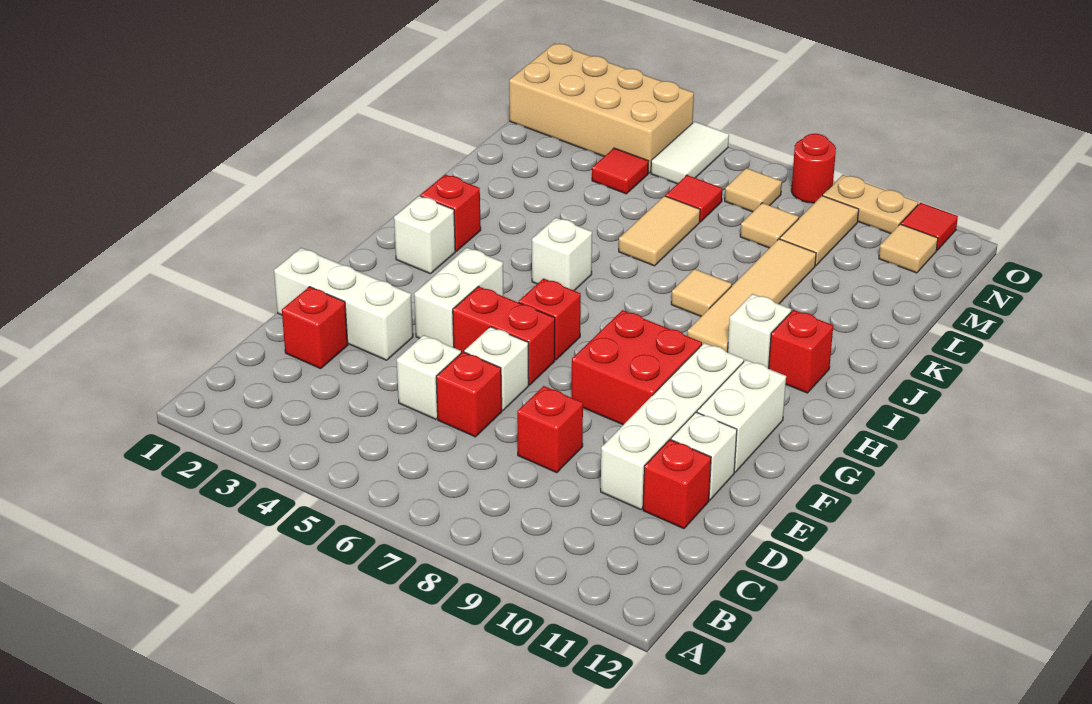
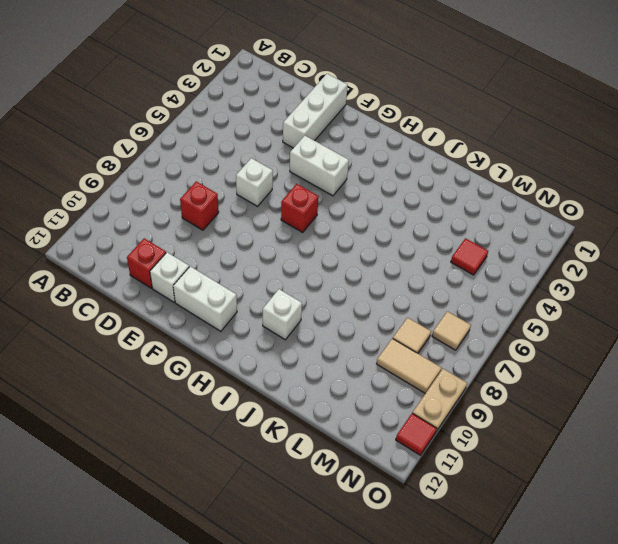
none -> red 1x1 brick [282,287,348,369]
none -> white 1x1 brick [397,335,461,419]
none -> red 1x1 brick [436,352,502,437]
none -> white 1x4 brick [601,343,744,510]

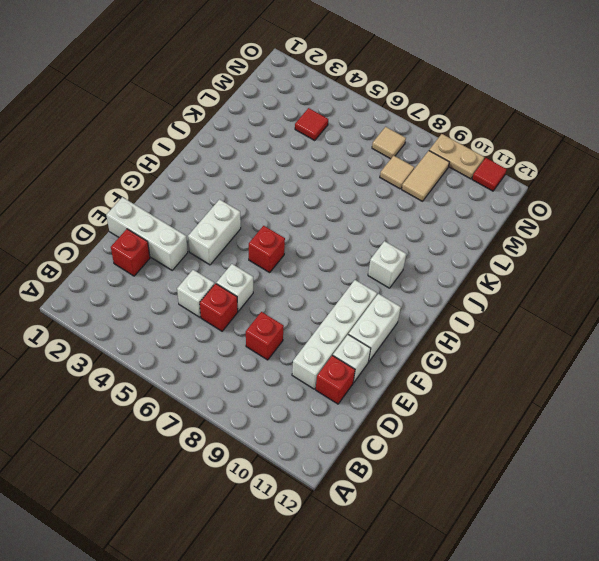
none -> red 1x2 brick [453,286,555,385]
none -> red 2x2 brick [572,310,702,425]
none -> white 1x1 brick [394,196,455,274]
none -> red 1x1 brick [420,175,481,251]

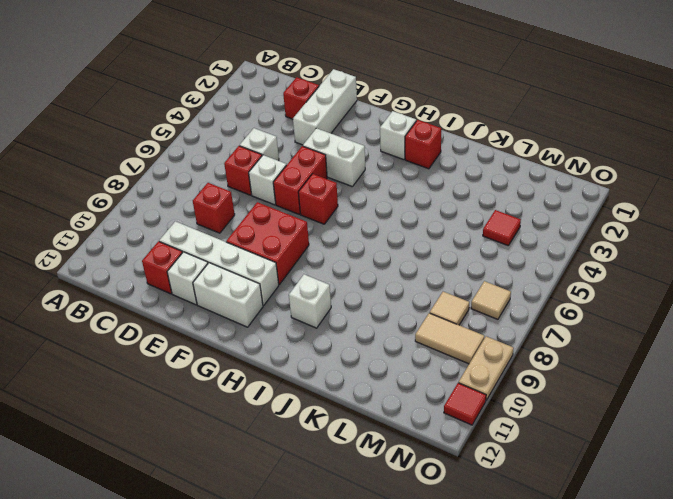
none -> white 1x1 brick [532,218,592,291]
none -> tan 1x4 tile [687,239,816,352]
none -> red 1x1 brick [769,310,833,393]
none -> tan 1x1 tile [671,269,732,316]

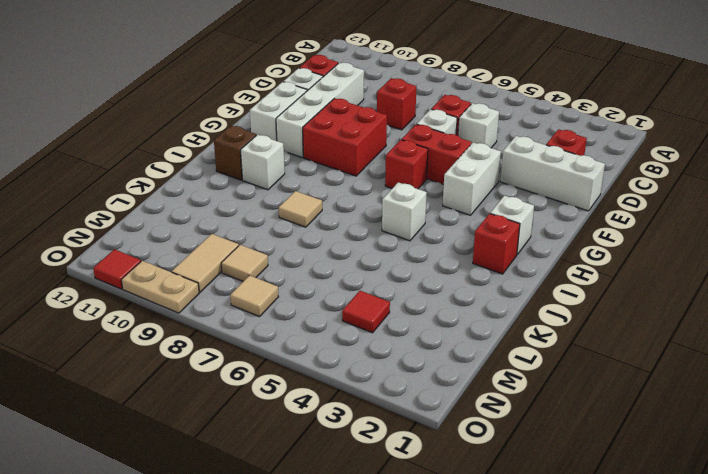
brown 1x1 brick [214,126,256,180] -> red 1x1 brick [769,310,833,393]
none -> tan 1x4 tile [687,239,816,352]
none -> tan 1x2 tile [619,196,700,266]
none -> red 1x1 tile [666,175,723,222]
none -> tan 2x4 brick [509,43,694,173]

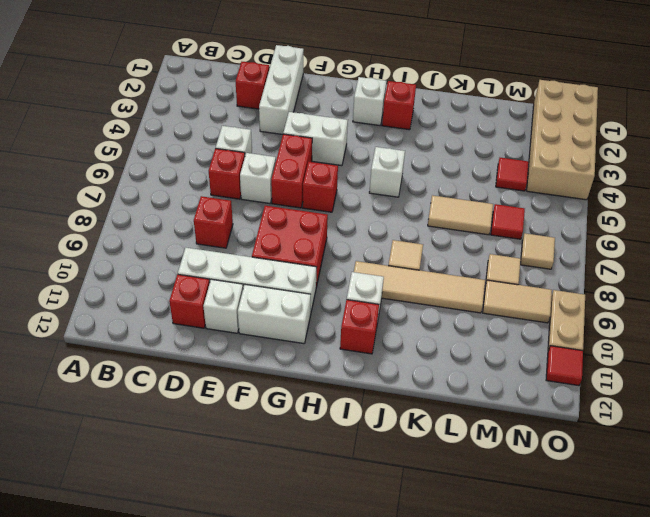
none -> white 1x2 tile [651,122,729,184]
none -> tan 1x1 tile [879,224,938,273]
none -> red 1x1 round brick [791,134,836,203]

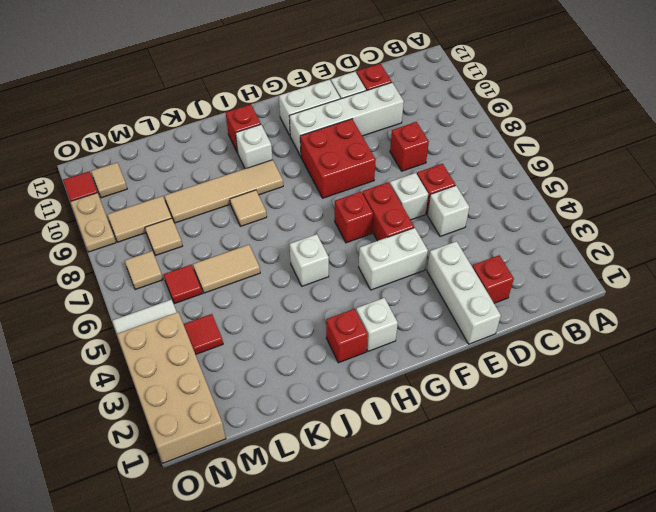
none -> red 1x1 round brick [791,134,836,203]

